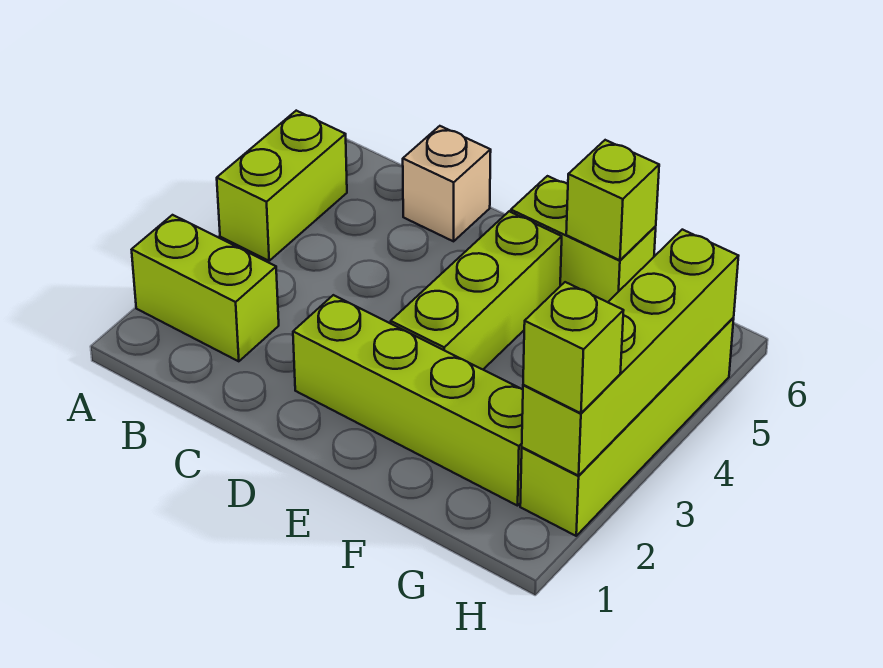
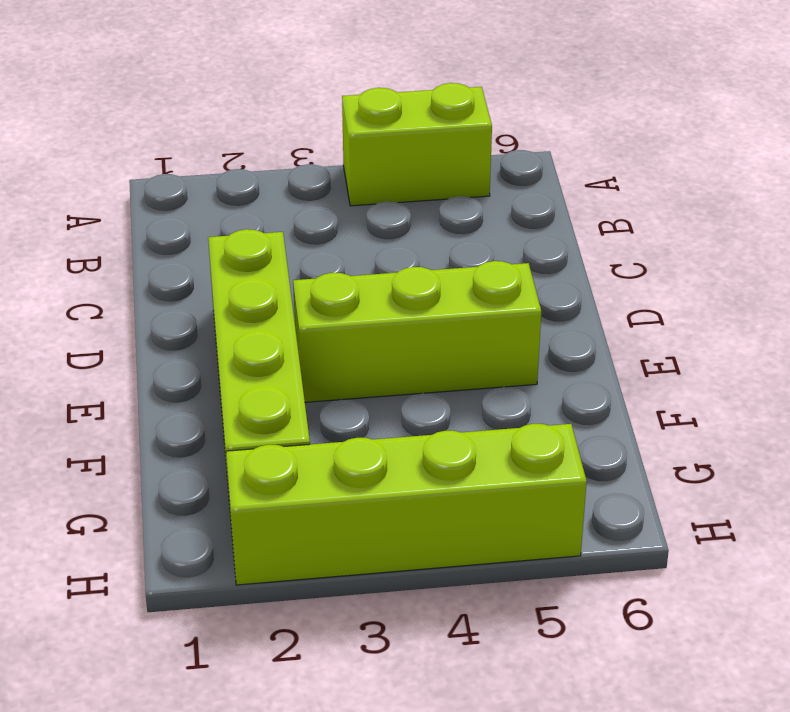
none -> lime 1x2 brick [132,215,279,361]
none -> tan 1x1 brick [403,126,491,241]

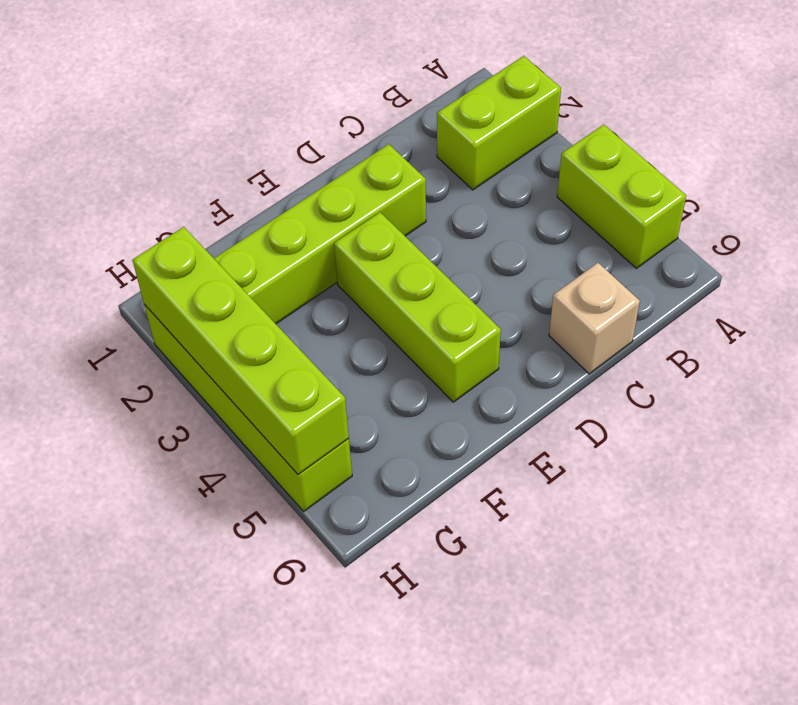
none -> lime 1x2 brick [511,176,656,302]
none -> lime 1x1 brick [566,140,659,260]

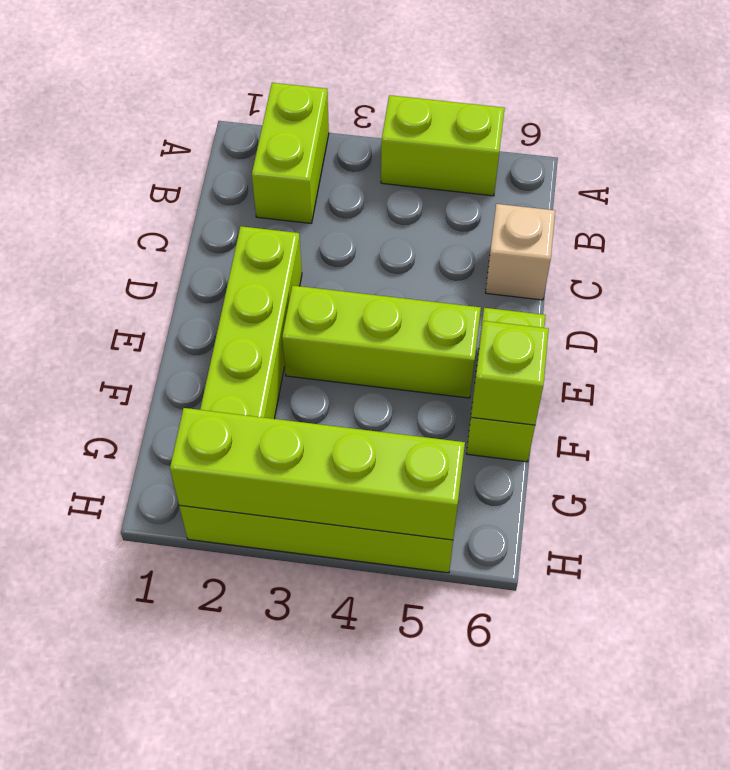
none -> lime 1x1 brick [523,282,624,413]

